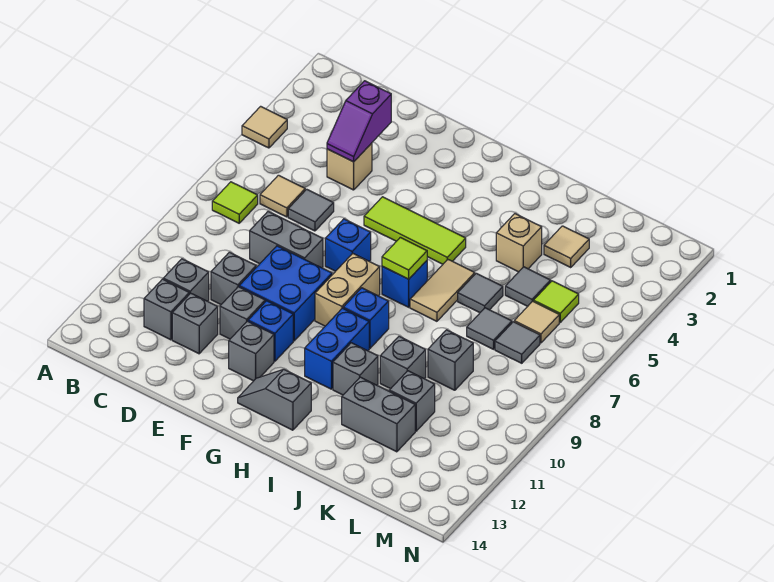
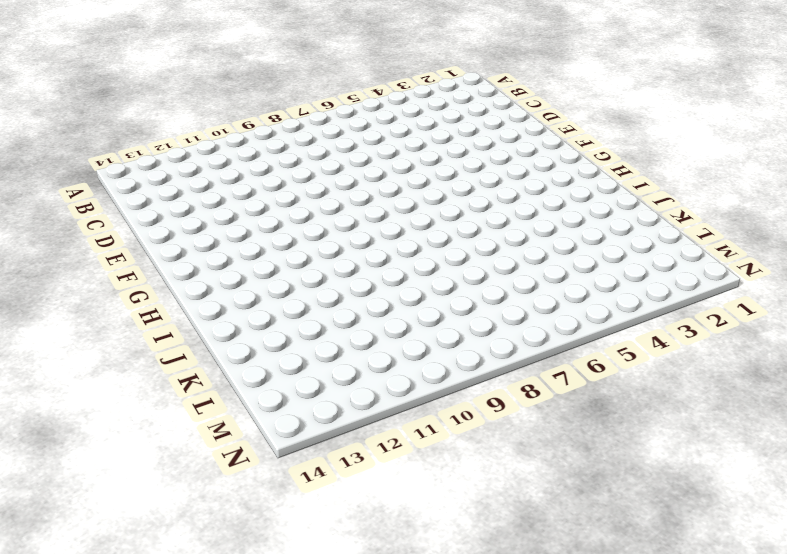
none -> tan 1x1 tile [242,106,287,148]
none -> lime 1x1 tile [212,182,258,223]
none -> tan 1x1 tile [260,175,305,217]
none -> grey 1x1 brick [163,259,209,301]

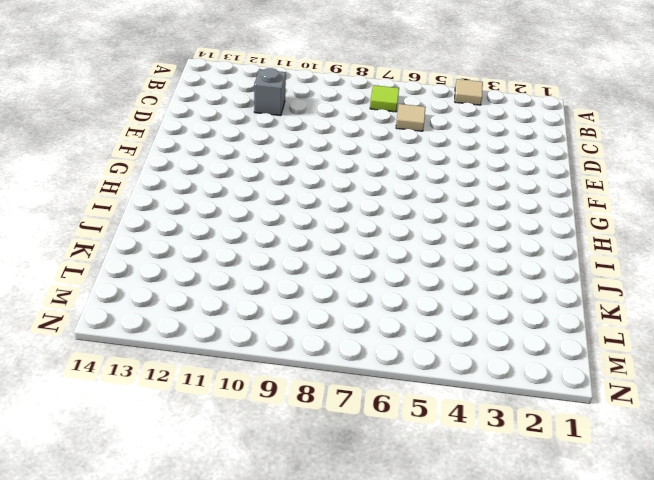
none -> grey 1x1 brick [144,279,189,340]
none -> tan 1x1 brick [327,143,372,190]
none -> grey 1x1 tile [288,189,334,231]
none -> grey 1x2 brick [250,212,323,268]

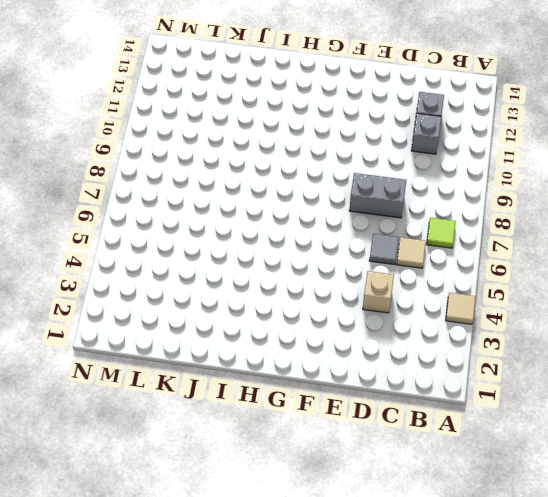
none -> grey 1x1 brick [211,252,256,304]
none -> grey 1x1 brick [172,293,218,354]
none -> blue 2x2 brick [239,246,332,341]
none -> grey 1x1 brick [220,287,265,339]

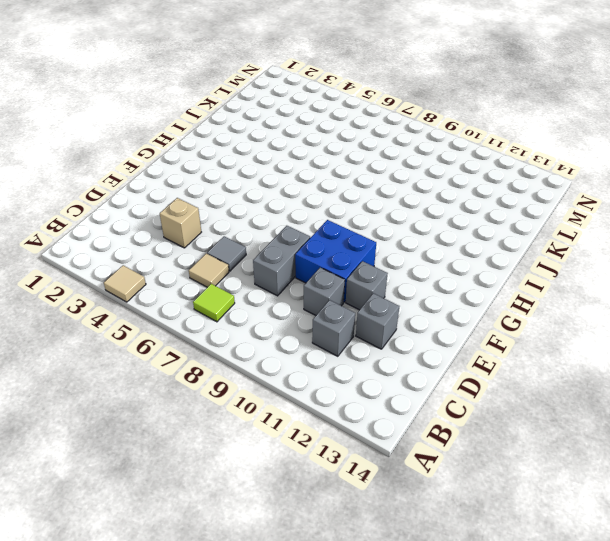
none -> grey 1x1 brick [144,279,189,340]
none -> lime 1x3 tile [364,197,466,264]
none -> blue 1x1 brick [325,219,371,271]
none -> blue 1x1 brick [248,301,293,361]

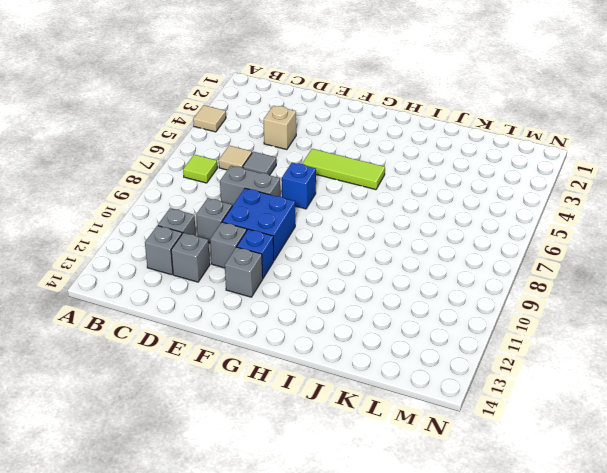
none -> tan 1x2 brick [315,253,380,326]
none -> grey 1x2 slope [238,369,311,430]
none -> blue 1x1 brick [382,261,427,307]
none -> blue 1x1 brick [343,288,389,348]

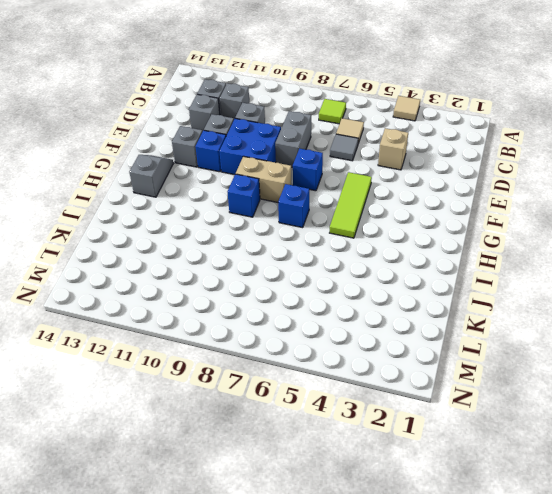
none -> blue 1x2 brick [305,308,369,389]
none -> tan 1x2 tile [410,260,475,321]
none -> grey 1x1 brick [333,343,378,395]
none -> tan 1x1 brick [496,214,542,272]

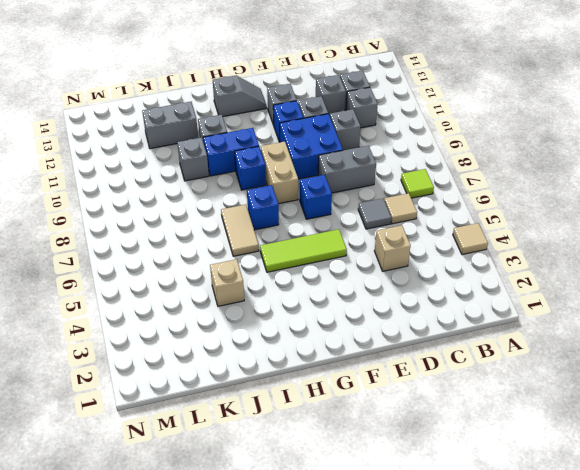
blue 1x2 brick [203,128,259,176] -> blue 1x2 brick turned to [305,308,369,389]
none -> grey 1x1 tile [458,273,503,313]
none -> tan 1x1 tile [544,226,589,267]
none -> grey 1x1 tile [505,267,551,306]
none -> grey 1x1 tile [467,308,512,349]

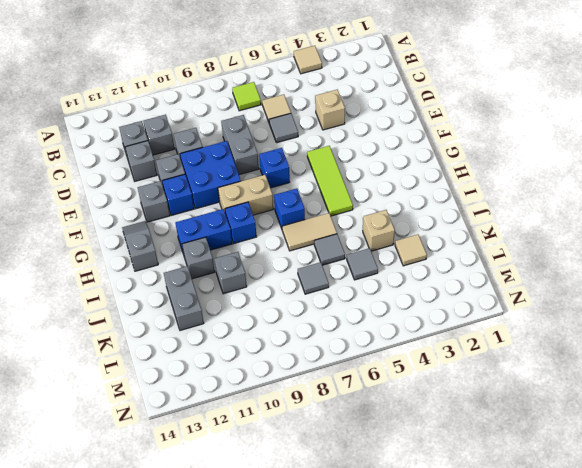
none -> grey 1x1 brick [428,330,473,390]
none -> grey 1x1 brick [389,371,435,431]
none -> lime 1x1 tile [534,281,579,322]
none -> tan 1x1 tile [514,301,559,343]

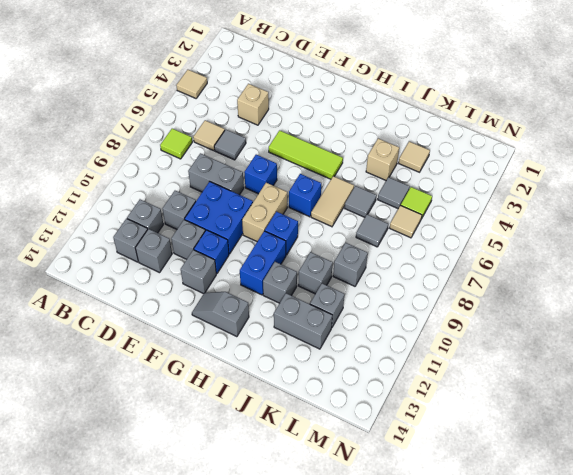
none -> grey 1x1 tile [495,322,540,363]
none -> purple 1x2 slope [327,81,391,162]
none -> lime 1x1 tile [382,237,427,279]

